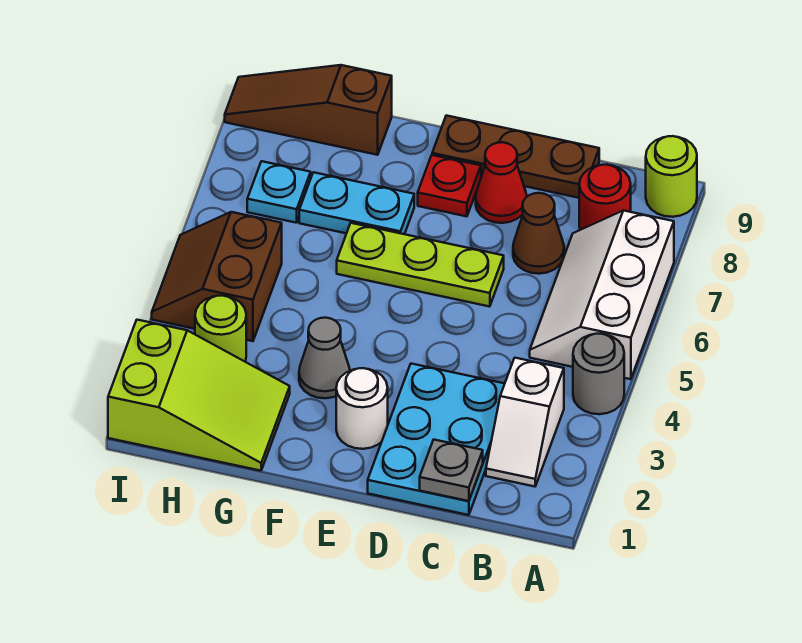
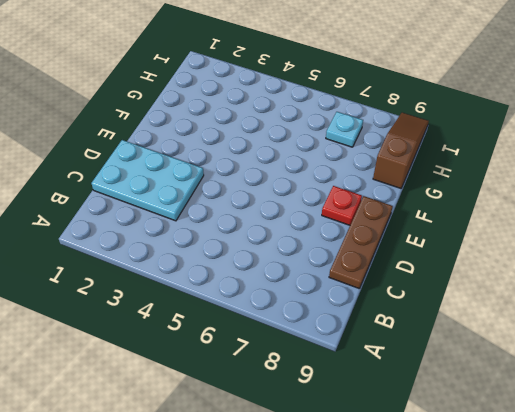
none -> grey 1x1 round brick [573,334,624,414]
none -> white 2x3 slope [530,211,674,379]
none -> lime 1x1 round brick [646,136,697,217]

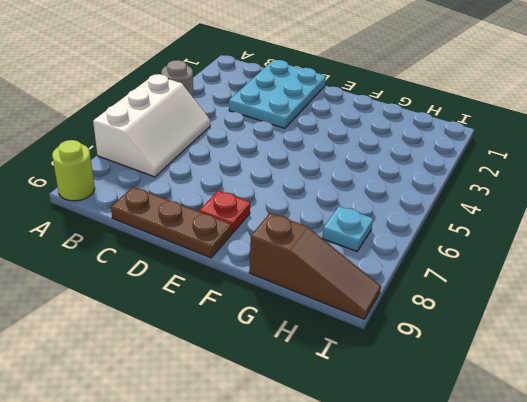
none -> white 1x2 slope [486,358,564,487]
none -> red 1x1 round brick [579,165,631,230]
none -> brown 1x1 cone [513,193,564,274]

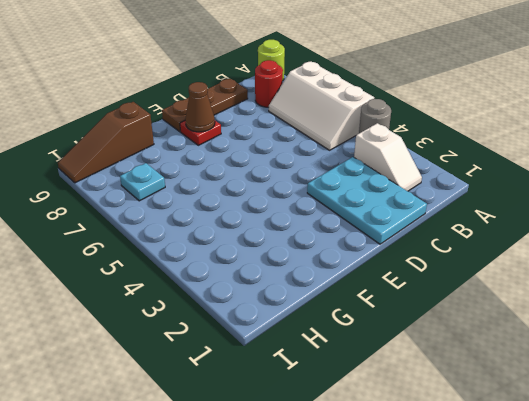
brown 1x1 cone [185,82,215,132] -> brown 1x1 cone moved to [513,193,564,274]
none -> lime 1x3 plate [337,223,504,307]
none -> red 1x1 cone [476,142,527,223]
none -> white 1x1 round brick [336,368,388,449]

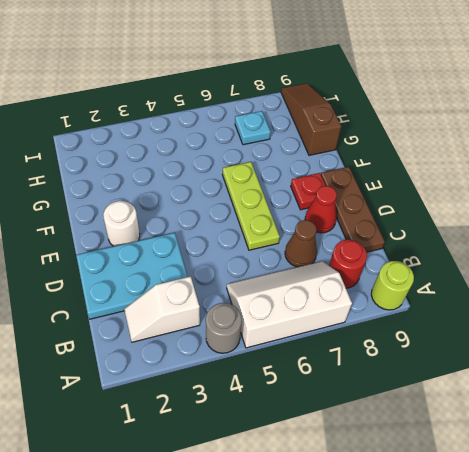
none -> grey 1x1 cone [299,318,350,398]
none -> cyan 1x2 plate [299,172,414,234]
none -> lime 2x3 slope [108,320,290,471]

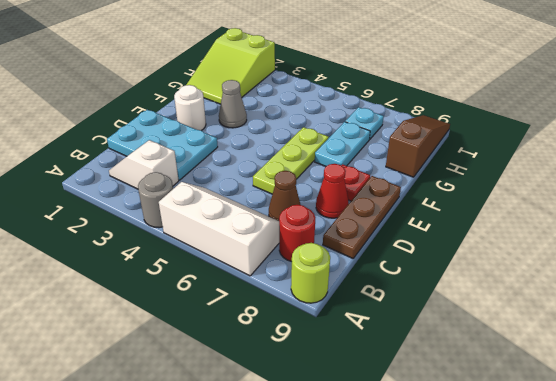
none -> lime 1x1 round brick [195,296,246,362]
none -> brown 2x2 slope [152,212,282,341]
none -> grey 1x1 plate [420,440,483,501]

